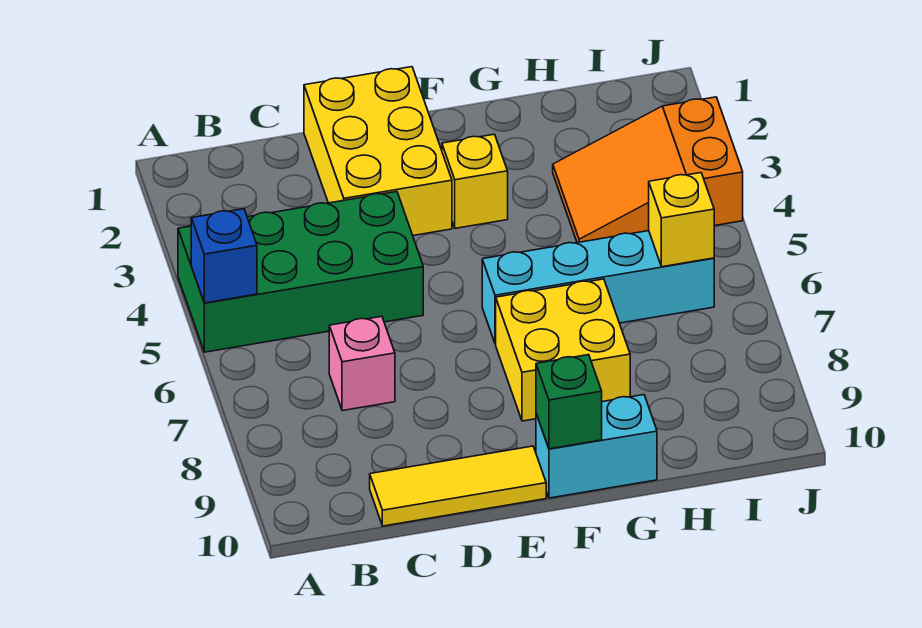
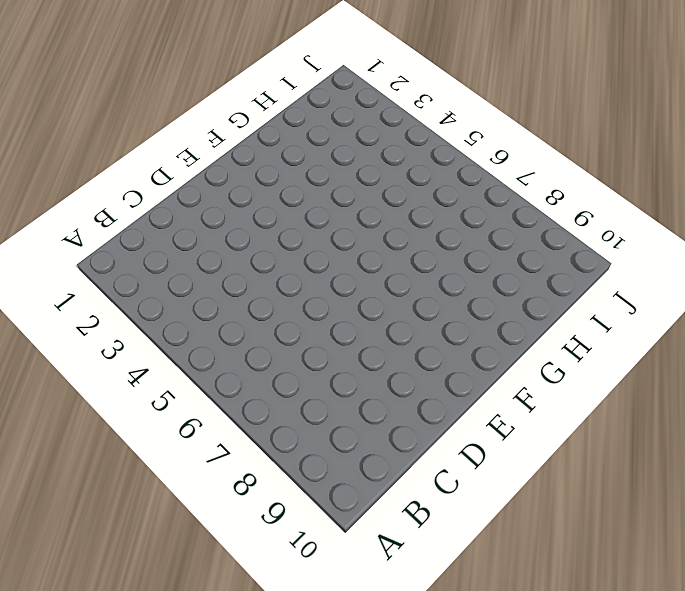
none -> green 2x4 brick [178,192,423,352]
none -> pink 1x1 brick [329,316,395,411]
none -> yellow 1x3 tile [370,446,546,526]

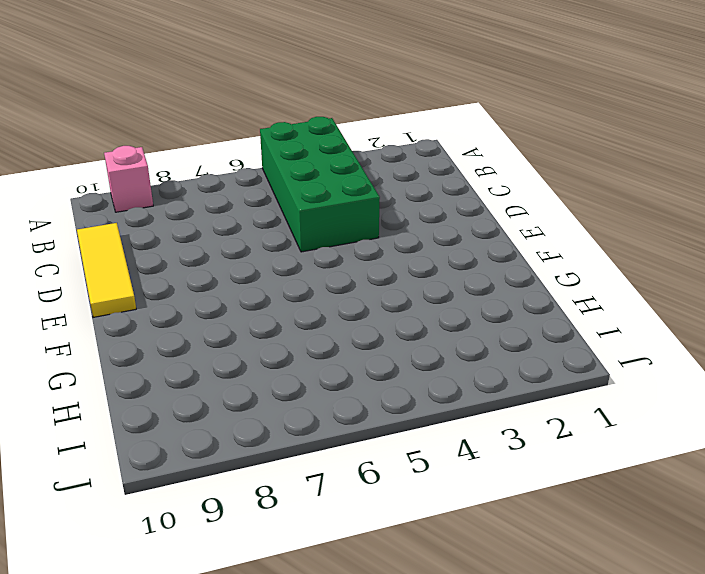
pink 1x1 brick [104,146,153,212] -> pink 1x1 brick moved to [329,316,395,411]
none -> yellow 2x3 brick [304,67,452,236]
none -> yellow 1x1 brick [442,134,508,228]
none -> cyan 1x4 brick [482,231,714,344]

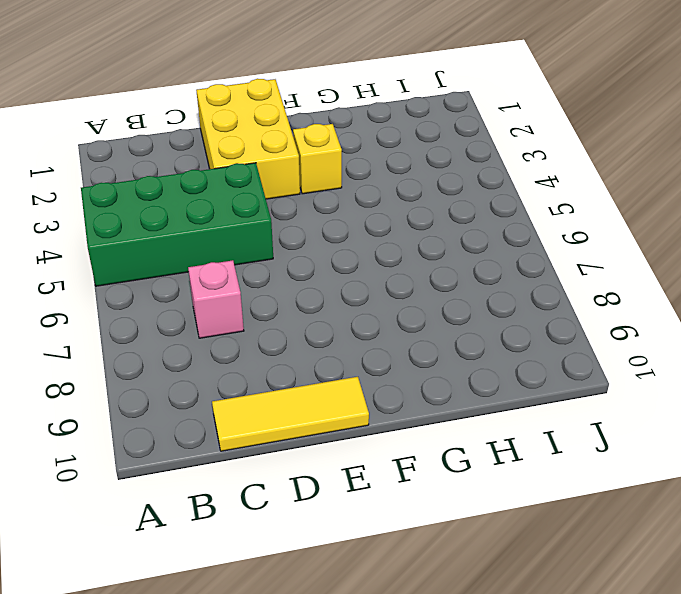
none -> cyan 1x4 brick [482,231,714,344]
none -> yellow 2x2 brick [496,279,630,421]
none -> cyan 1x2 brick [536,395,657,498]

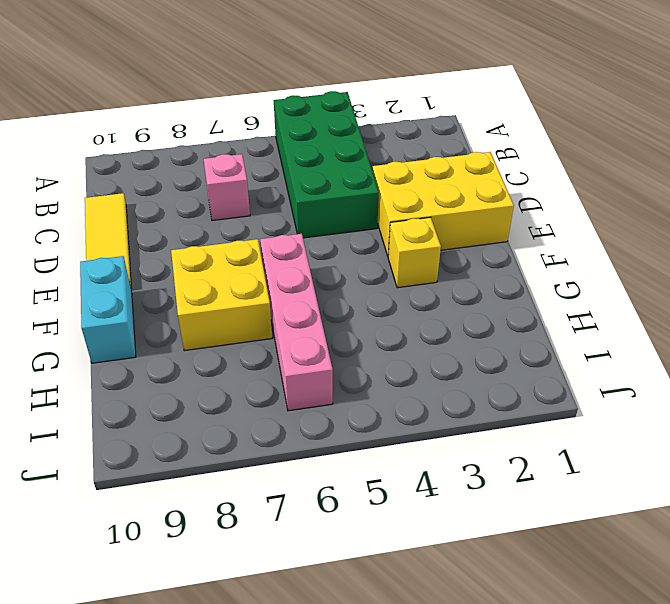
pink 1x4 brick [260,234,333,411] -> cyan 1x4 brick [482,231,714,344]
none -> orange 2x3 slope [553,97,743,243]
none -> blue 1x1 brick [191,209,257,303]
none -> green 1x1 brick [536,355,602,449]

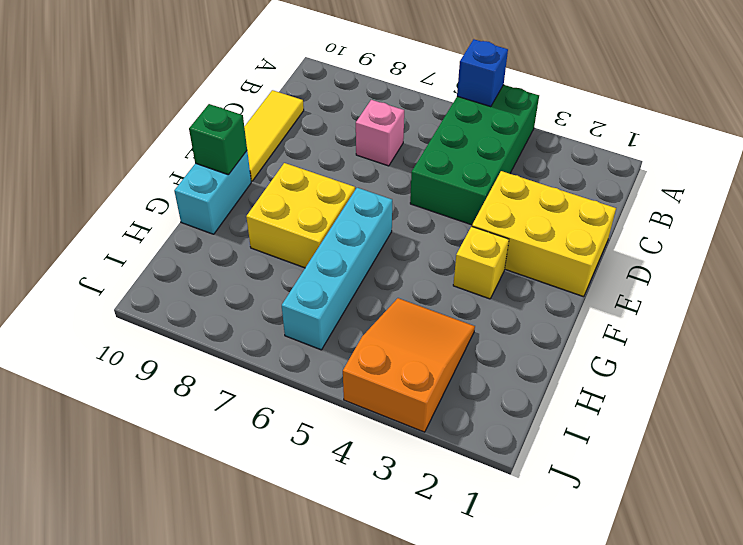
none -> yellow 1x1 brick [649,173,714,267]

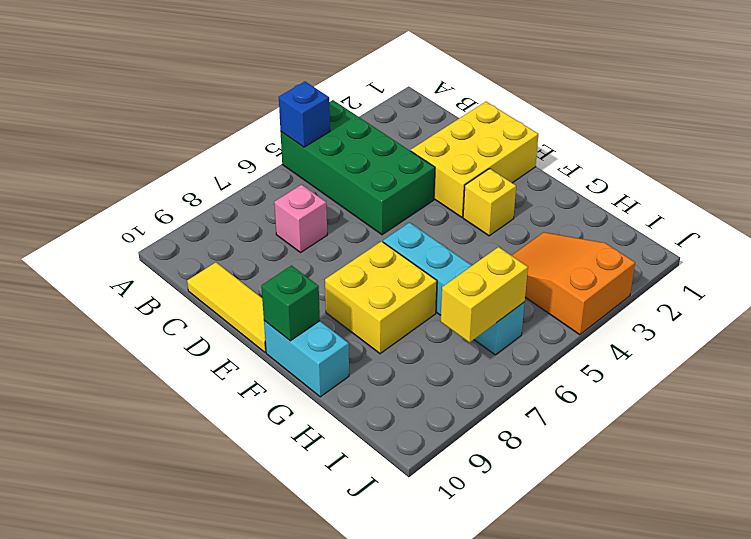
yellow 1x2 brick [441,247,528,343] -> yellow 1x1 brick [649,173,714,267]

